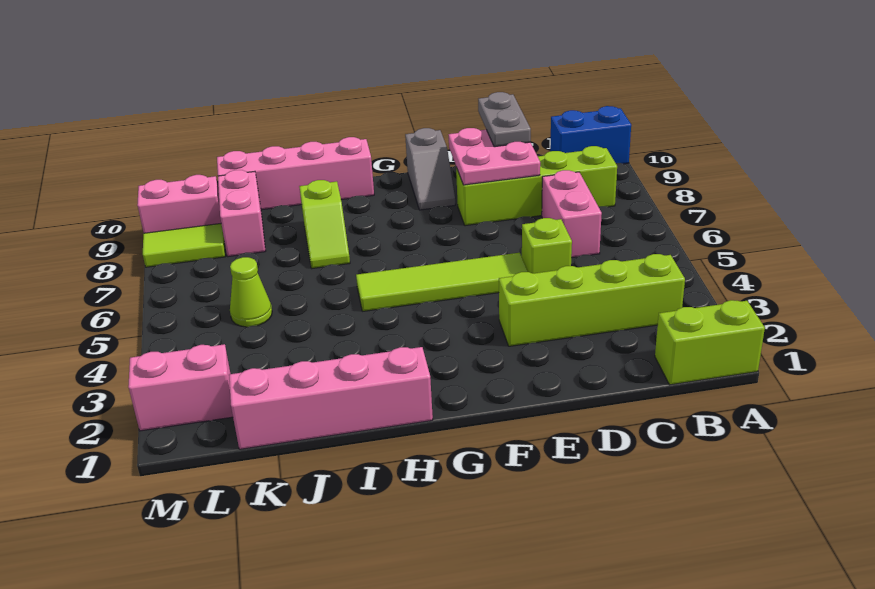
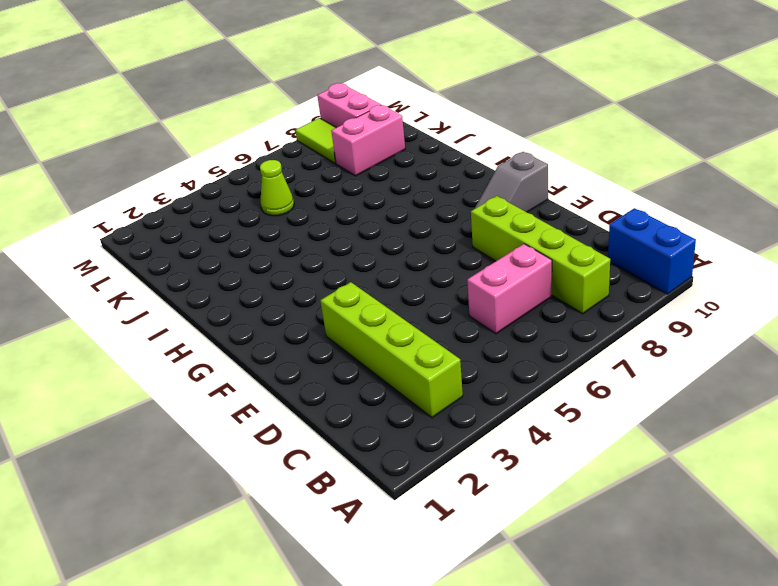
none -> lime 1x2 brick [655,300,765,385]
none -> lime 1x1 brick [522,218,572,273]
none -> lime 1x4 tile [356,253,528,311]

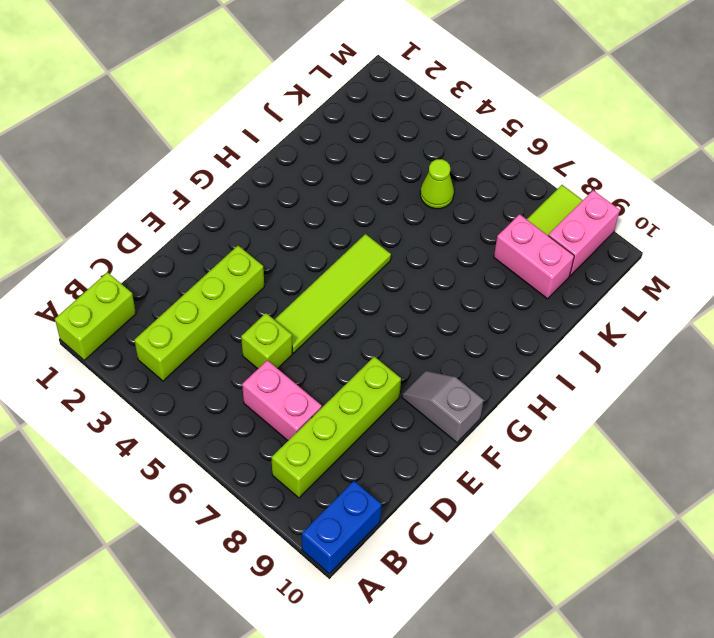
none -> pink 1x4 brick [229,347,433,449]
none -> pink 1x4 brick [217,137,374,210]
none -> lime 1x2 slope [299,180,350,268]

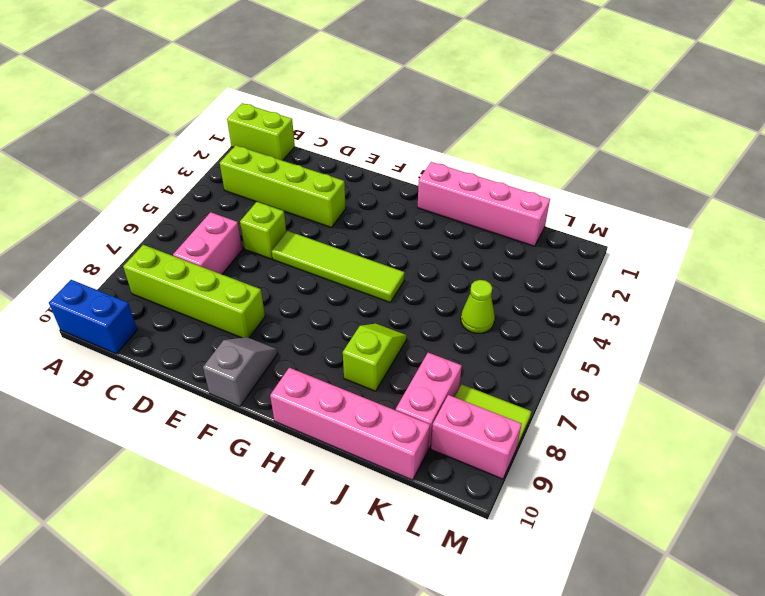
none -> pink 1x2 brick [128,344,233,431]
none -> pink 2x2 plate [448,128,540,185]
none -> grey 1x2 plate [478,92,531,147]

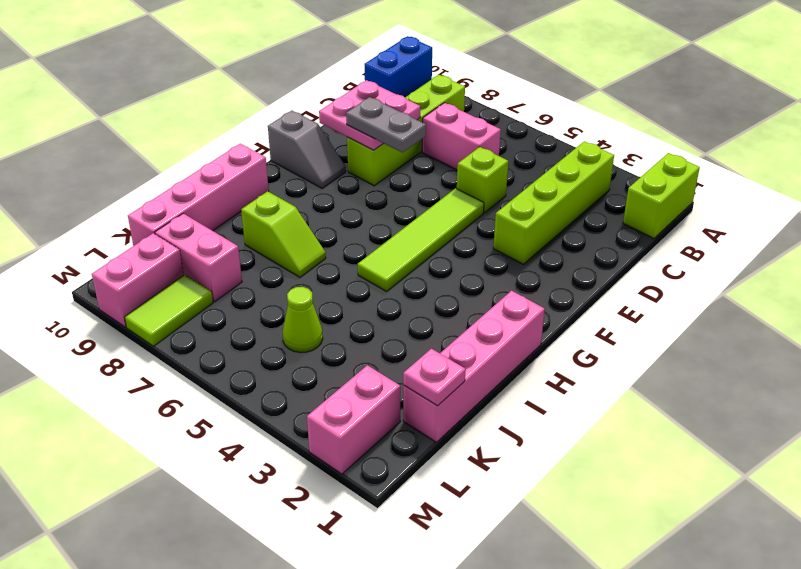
grey 1x2 plate [346,97,426,153] -> grey 1x2 plate moved to [478,92,531,147]
pink 1x1 plate [403,349,466,406] -> none

